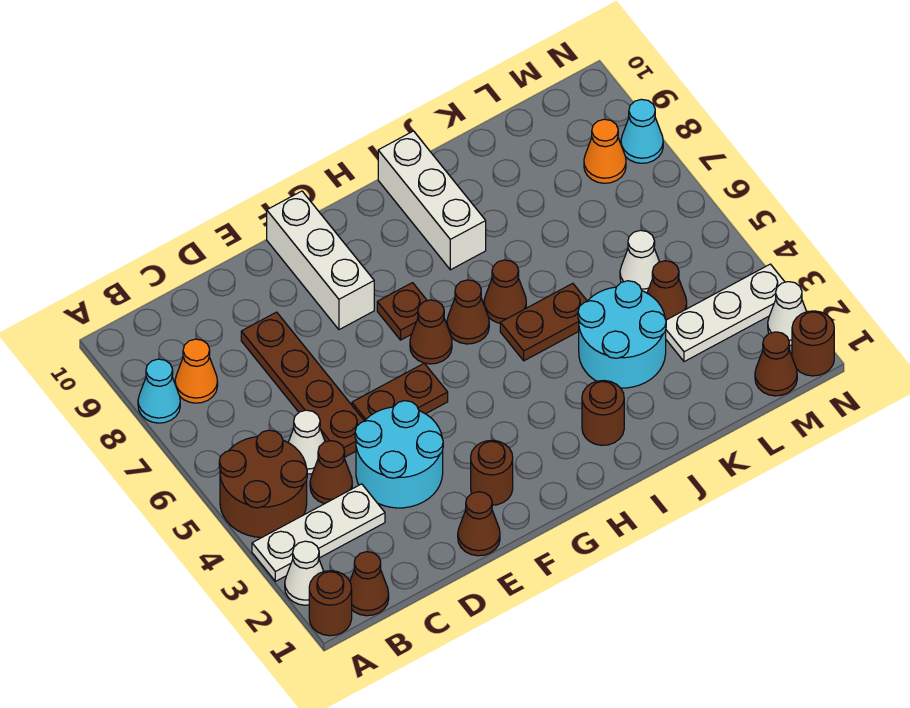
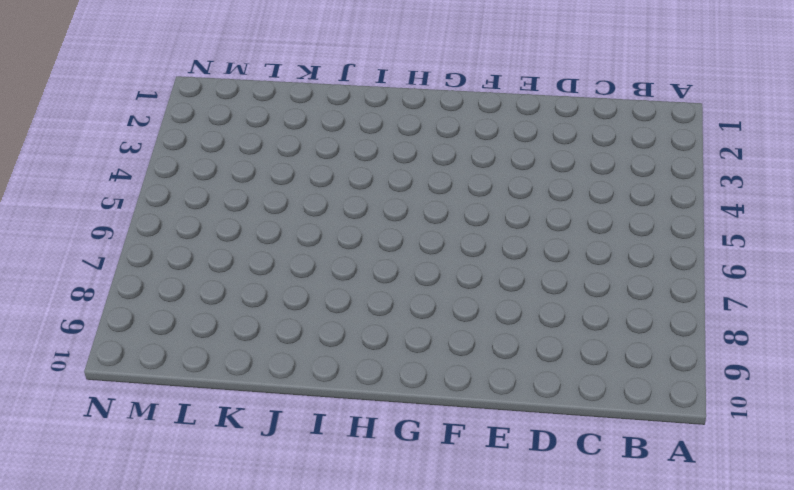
none -> brown 1x1 round brick [309,571,352,636]
none -> white 1x1 cone [285,541,324,605]
none -> white 1x3 plate [252,484,385,581]
none -> brown 2x2 round brick [219,430,307,538]

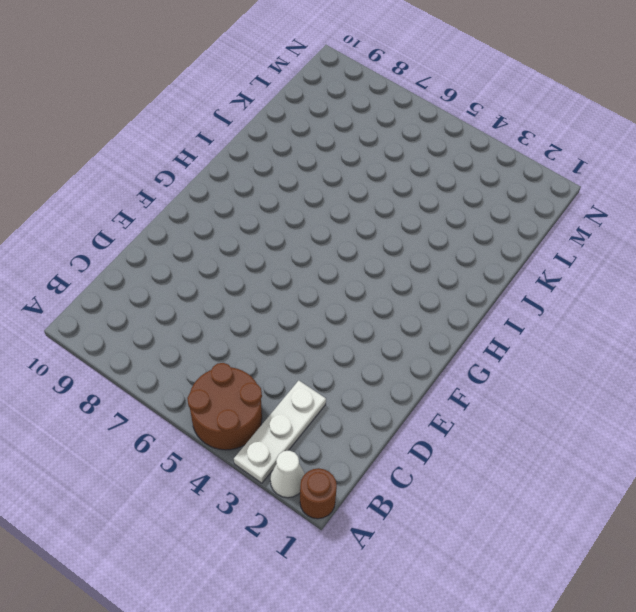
none -> cyan 1x1 cone [138,359,180,423]
none -> brown 1x1 cone [350,552,389,616]
none -> orange 1x1 cone [175,339,218,403]
none -> brown 1x1 cone [310,441,352,504]

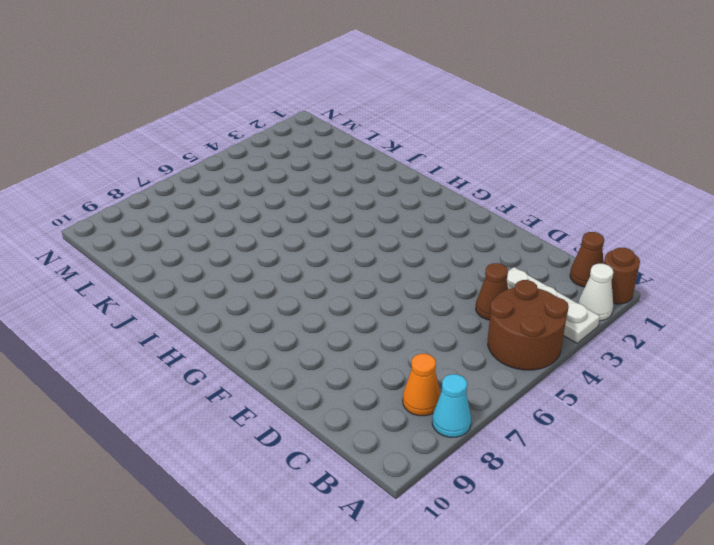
none -> white 1x1 cone [288,410,325,474]
none -> cyan 2x2 round brick [355,401,443,508]
none -> brown 1x4 plate [241,312,364,457]
none -> brown 1x1 cone [458,492,500,556]

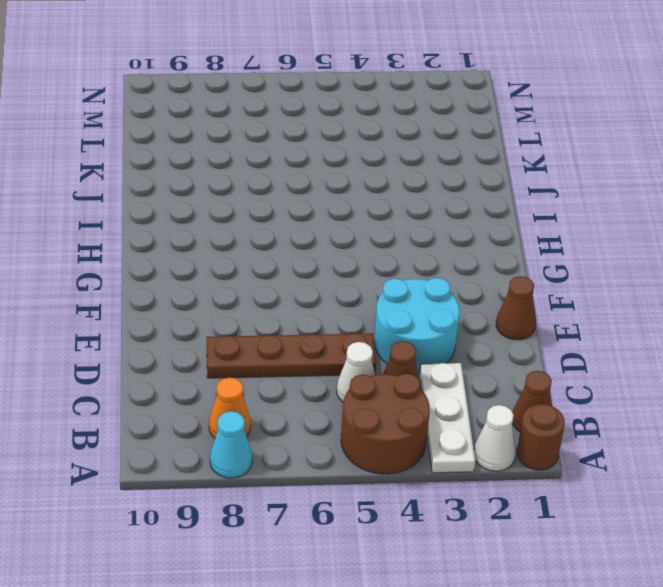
none -> brown 1x2 plate [352,363,448,421]
none -> brown 1x1 round brick [471,440,513,505]
none -> white 1x3 brick [267,191,374,330]
none -> brown 1x1 cone [410,300,452,364]

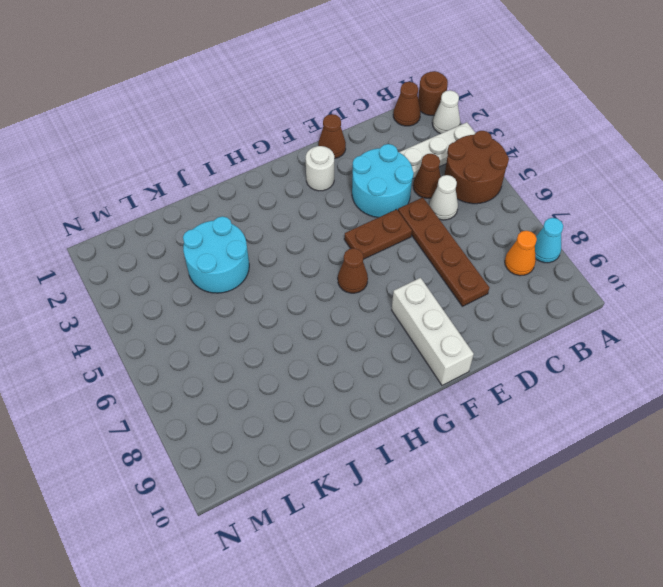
white 1x1 round brick [306,146,334,191] -> brown 1x1 round brick [471,440,513,505]
none -> brown 1x1 plate [377,283,427,340]
none -> brown 1x1 cone [447,280,489,344]
none -> brown 1x1 round brick [582,381,624,445]
none -> brown 1x2 plate [500,283,587,361]

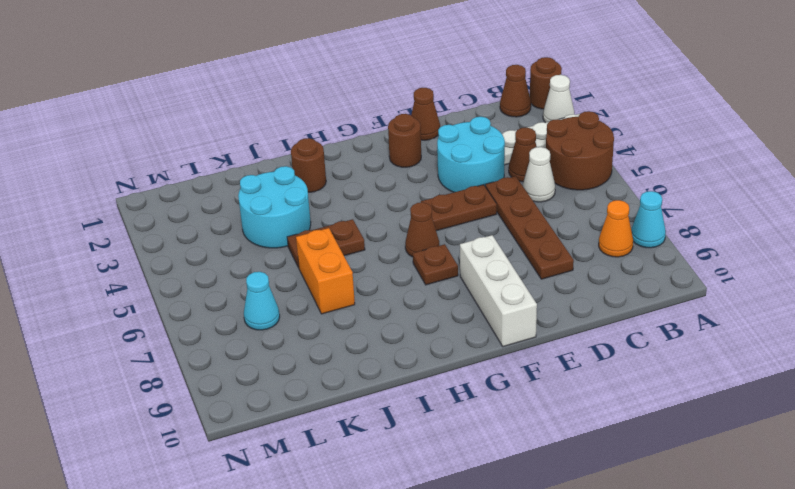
orange 1x2 brick [296,228,355,314] -> none
cyan 1x1 cone [244,272,280,330] -> cyan 1x1 cone moved to [621,99,663,163]
none -> brown 1x1 cone [447,280,489,344]
none -> brown 1x1 cone [484,260,526,323]
none -> white 1x3 brick [378,131,486,270]
none -> white 1x3 plate [666,264,785,362]

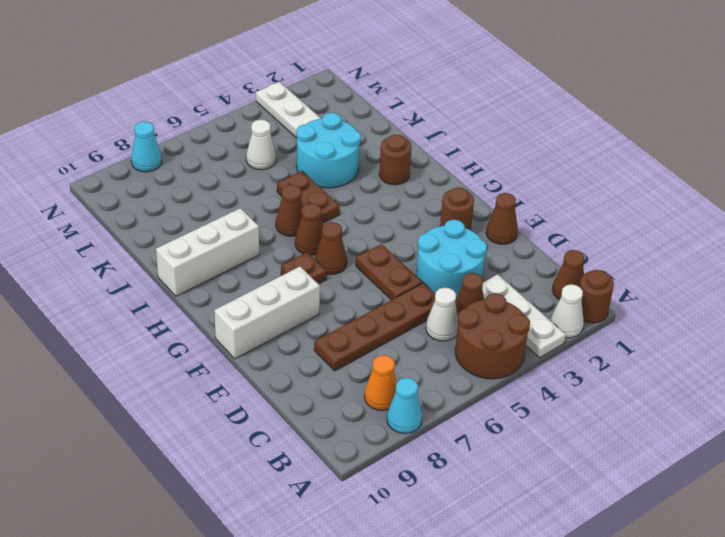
none -> brown 1x1 cone [647,261,687,320]
none -> brown 1x1 cone [755,332,797,396]
none -> orange 1x1 cone [584,119,626,183]
none -> brown 1x1 round brick [792,311,834,376]

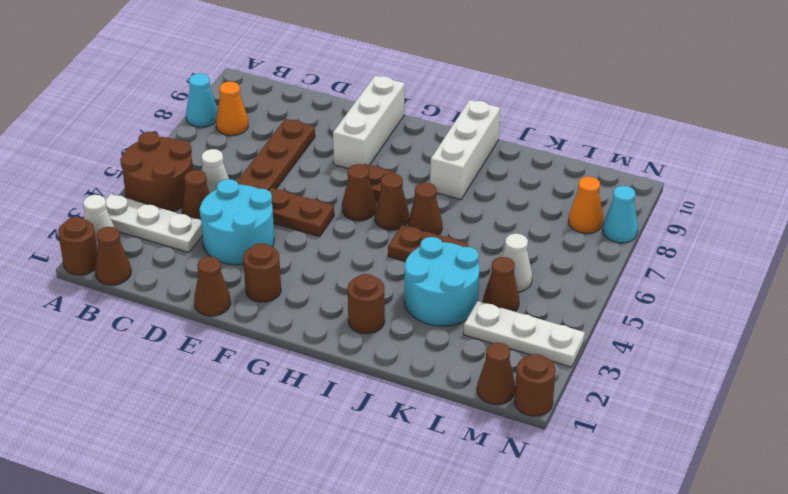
none -> white 1x1 cone [768,282,807,345]

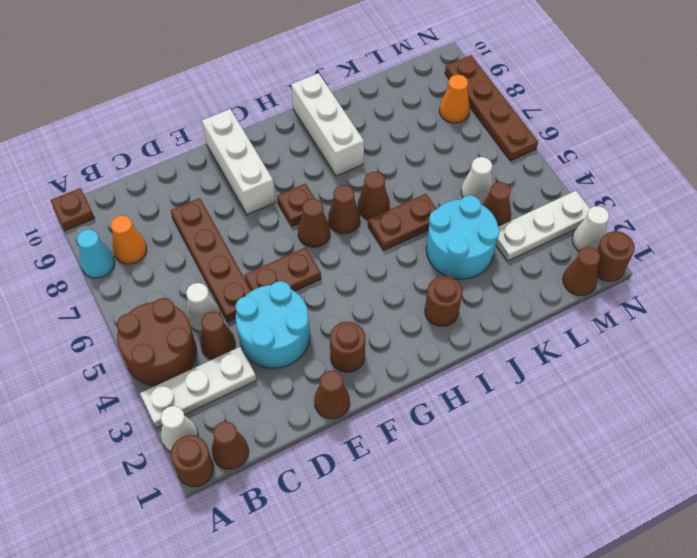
brown 1x1 plate [50,188,94,231] -> none
brown 1x4 plate [445,55,538,161] -> cyan 1x1 cone [621,99,663,163]

